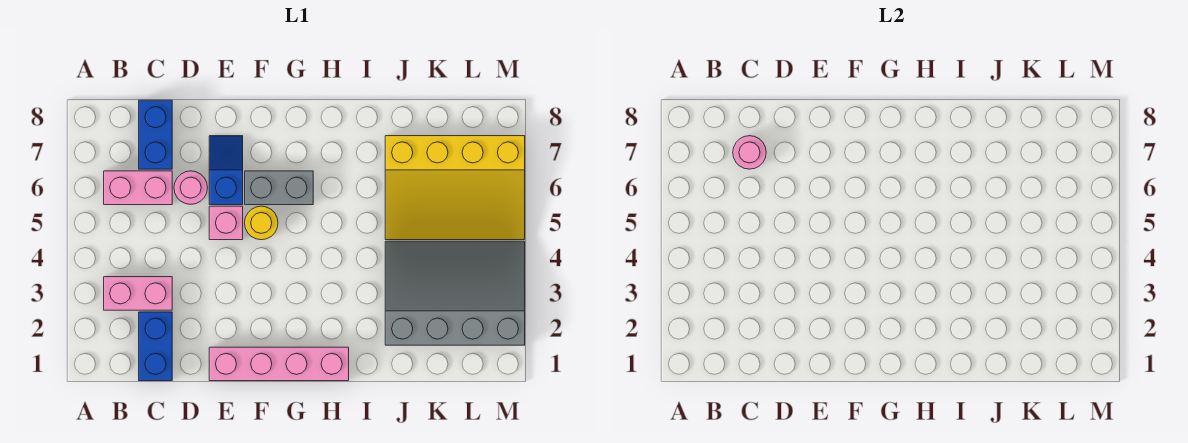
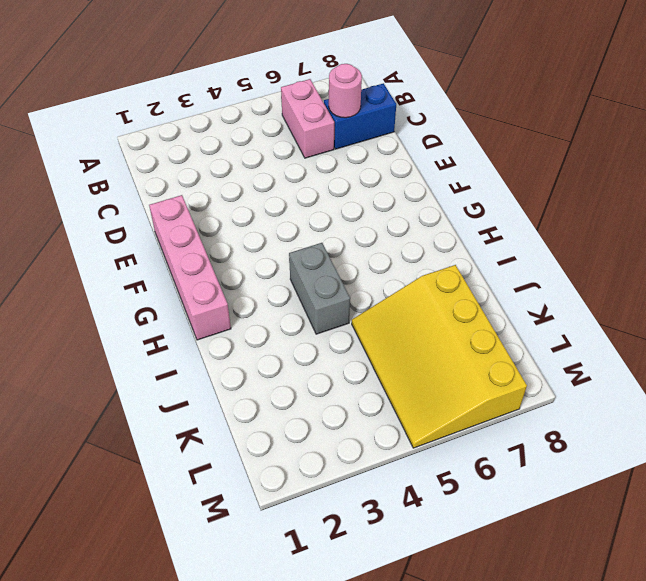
grey 1x2 brick [289,243,350,334] -> grey 1x2 brick moved to [245,171,313,205]
none -> pink 1x2 brick [104,277,172,310]
none -> blue 1x2 brick [139,312,172,381]
none -> pink 1x1 round brick [174,171,208,204]

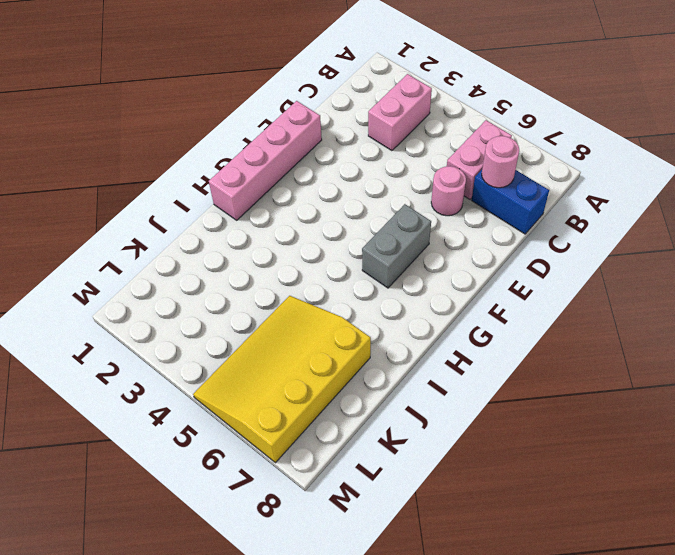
none -> blue 1x2 brick [139,312,172,381]
none -> pink 1x1 brick [209,206,243,240]
none -> blue 1x2 slope [209,136,243,205]

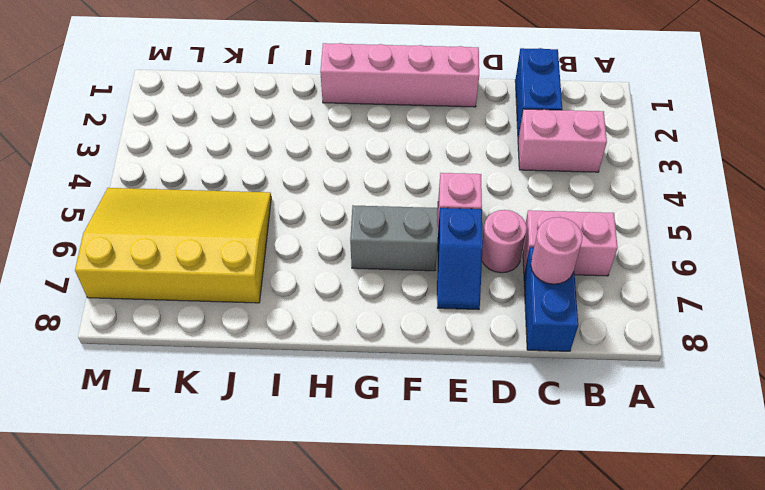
none -> yellow 1x1 round brick [245,206,278,240]
none -> grey 3x4 slope [385,241,525,345]

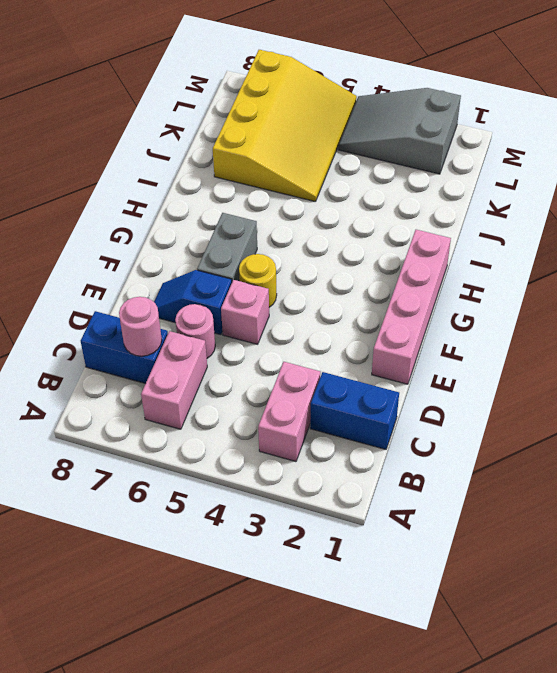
grey 2x3 slope [338,88,461,174] -> grey 3x4 slope [385,241,525,345]

